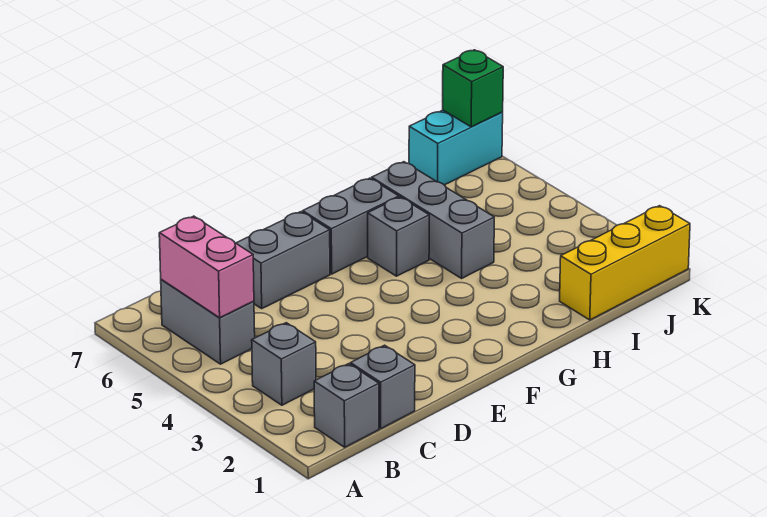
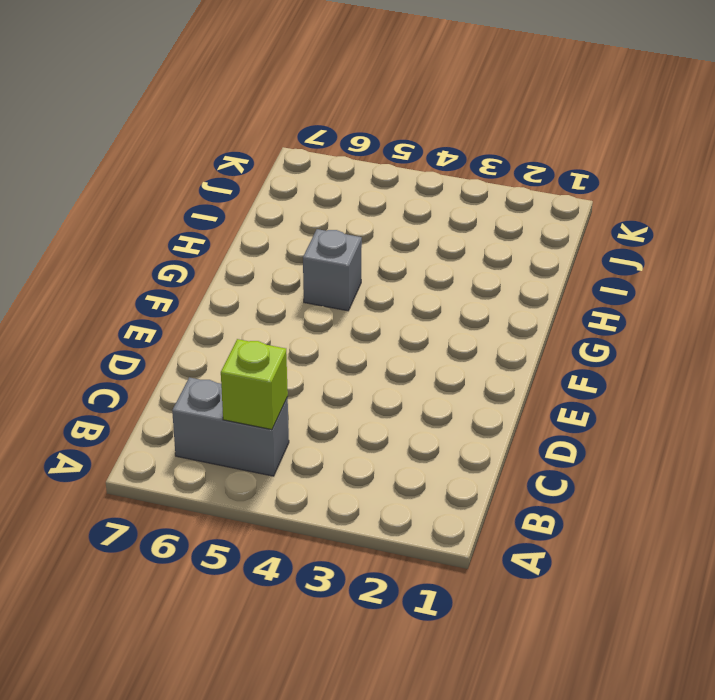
lime 1x1 brick [221,339,288,430] -> pink 1x2 brick [159,216,254,318]
none -> grey 1x1 brick [314,364,379,447]
none -> grey 1x1 brick [252,323,316,405]
none -> grey 1x1 brick [350,345,415,428]

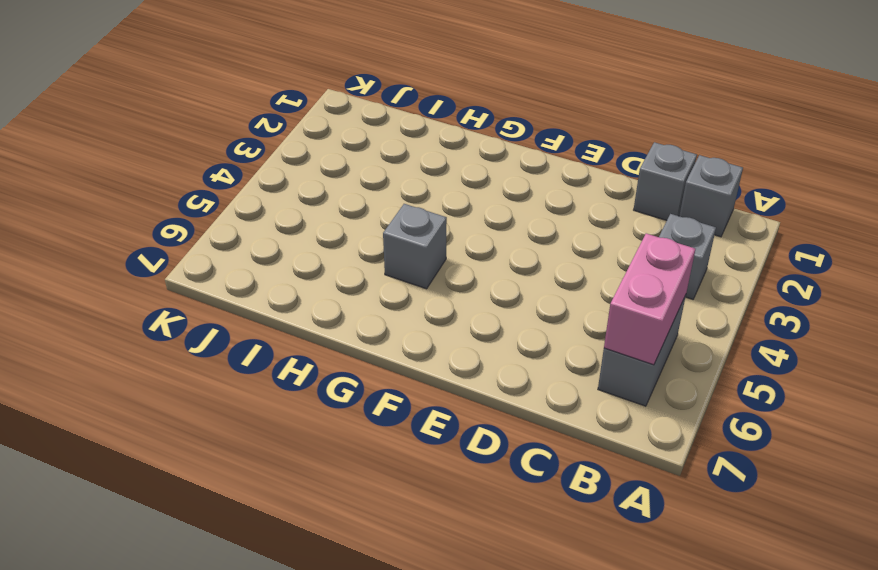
none -> grey 1x2 brick [236,212,330,308]
none -> grey 1x2 brick [303,178,399,274]
none -> grey 1x3 brick [372,162,494,278]

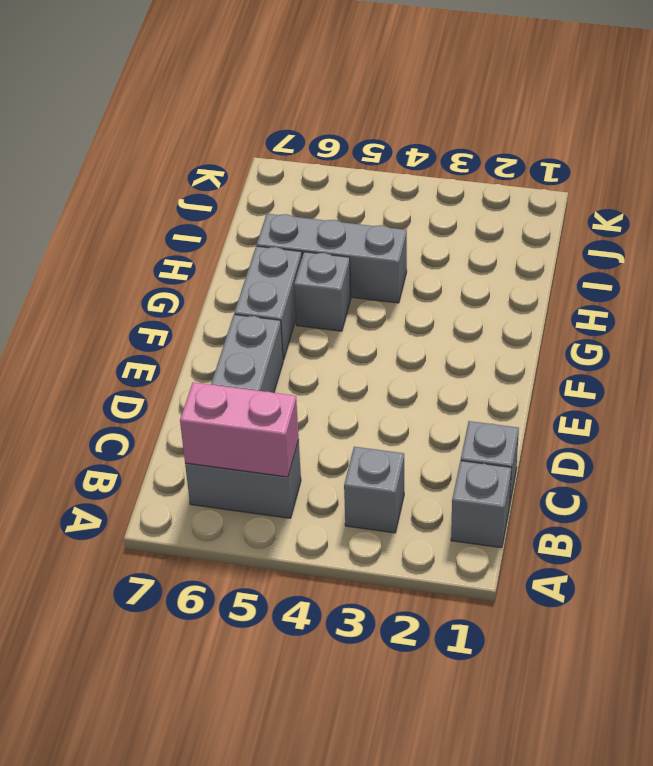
none -> yellow 1x3 brick [560,206,690,320]
none -> cyan 1x2 brick [409,110,503,185]
none -> green 1x1 brick [443,50,503,127]

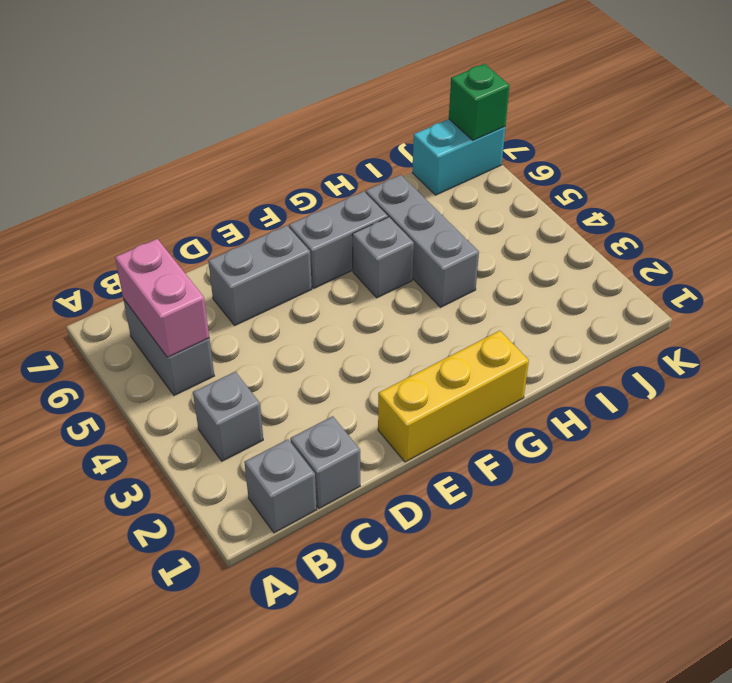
yellow 1x3 brick [378,331,529,462] -> yellow 1x3 brick moved to [560,206,690,320]

